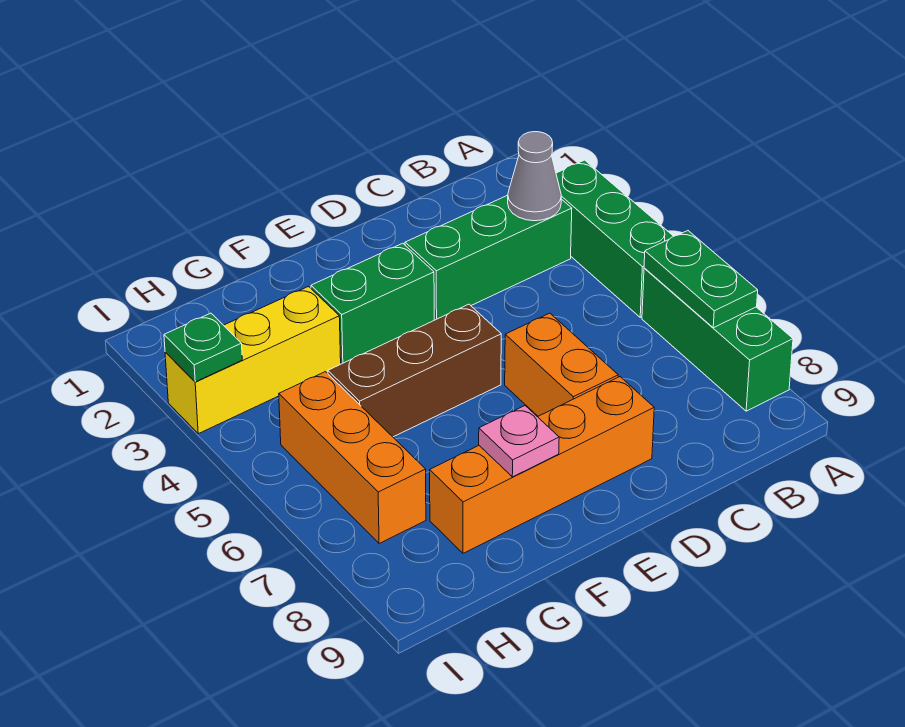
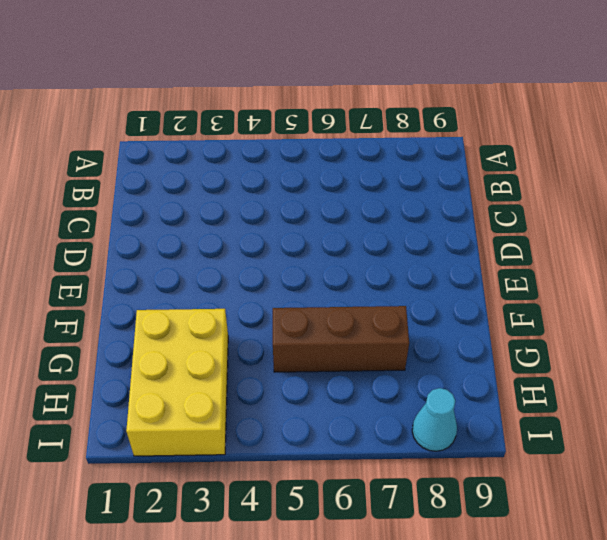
yellow 2x3 brick [126,309,228,456] -> yellow 1x3 brick [165,287,341,434]
brown 1x3 brick [273,306,409,372] -> brown 1x3 brick turned to [328,304,501,437]
cyan 1x1 cone [412,388,457,451] -> none
none -> green 1x3 brick [556,160,674,317]
none -> green 1x3 brick [642,268,793,411]
none -> green 1x3 brick [405,195,572,320]

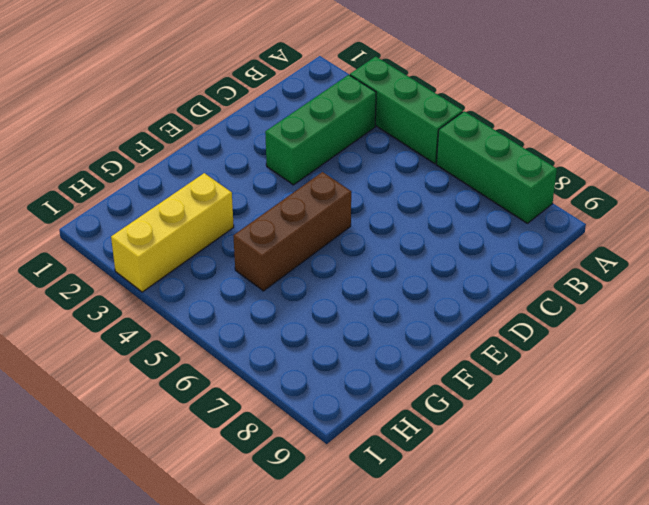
none -> orange 1x2 brick [505,313,618,416]
none -> orange 1x4 brick [430,377,654,553]
none -> green 1x2 brick [311,243,434,364]

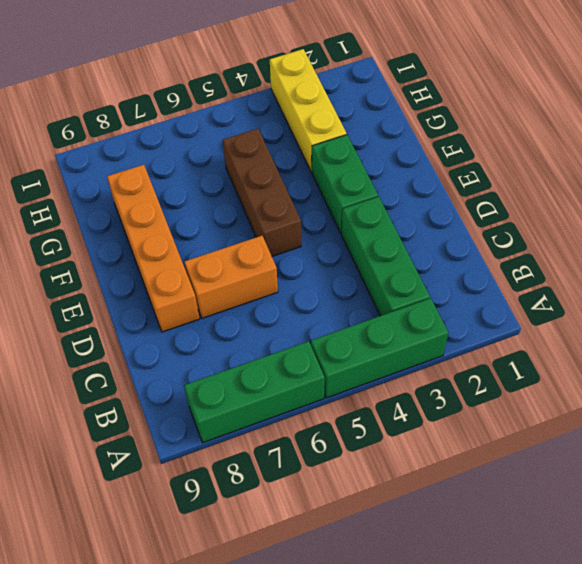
none -> orange 1x3 brick [279,372,426,544]
none -> green 1x2 plate [644,231,758,328]
none -> grey 1x1 cone [508,132,561,221]

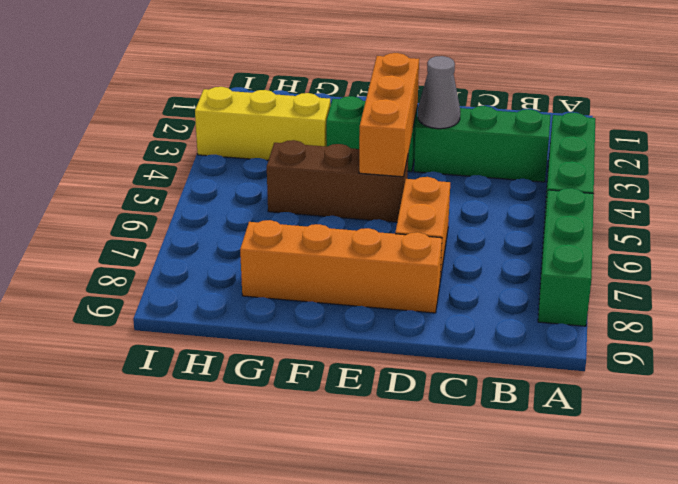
grey 1x1 cone [418,56,460,129] -> grey 1x1 cone moved to [508,132,561,221]
orange 1x3 brick [359,53,419,177] -> orange 1x3 brick moved to [279,372,426,544]
none -> green 1x2 plate [644,231,758,328]
none -> pink 1x1 plate [479,406,559,477]
none -> green 1x1 plate [164,313,242,382]

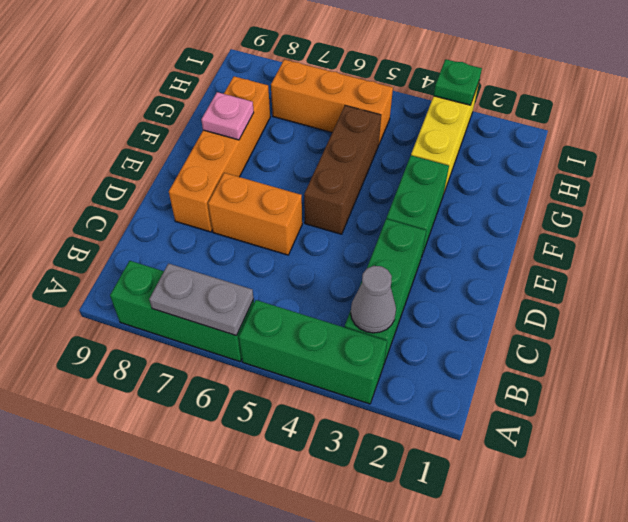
grey 1x2 plate [149,264,254,336] -> green 1x2 plate [644,231,758,328]

